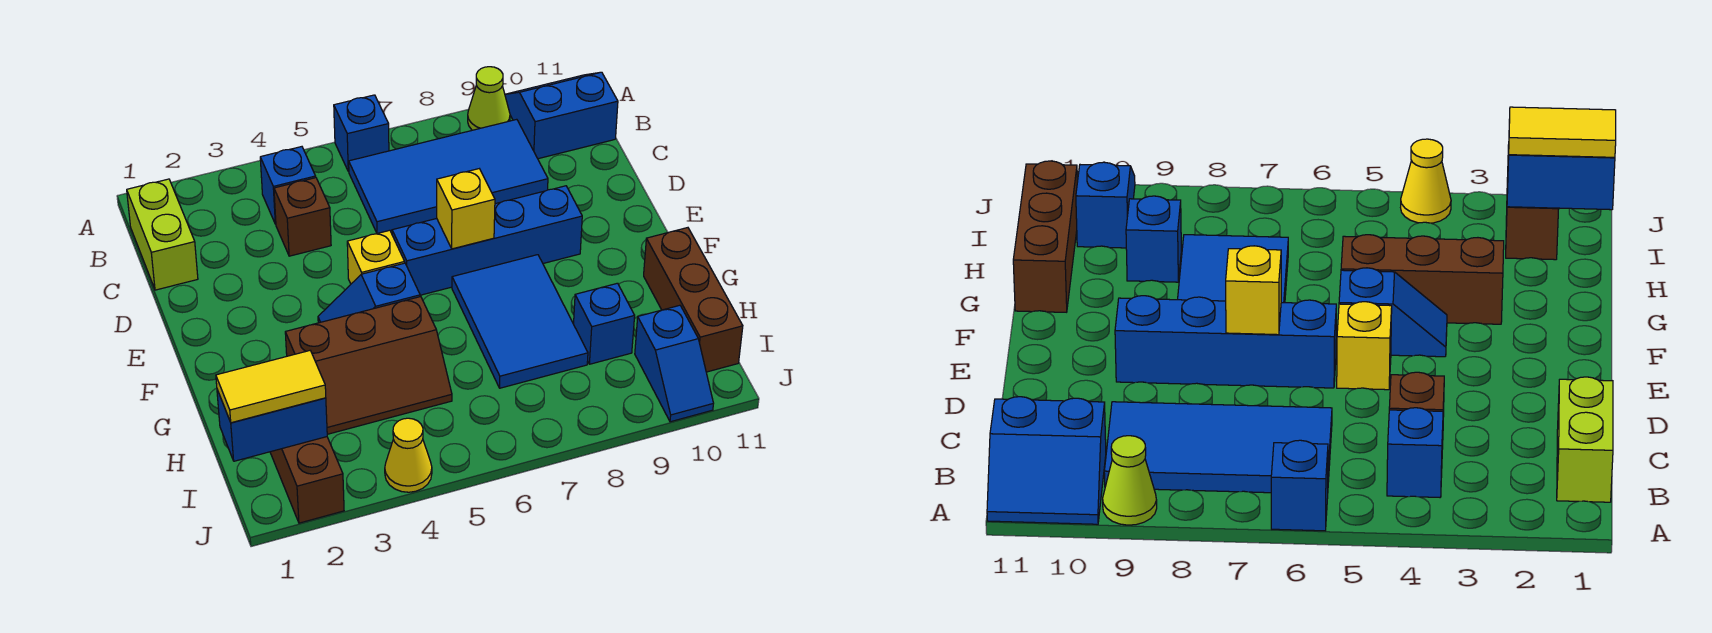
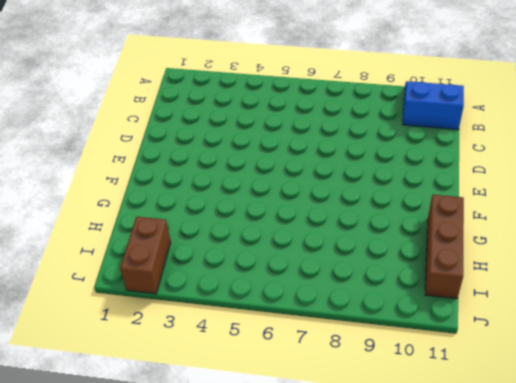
none -> blue 1x1 brick [334,95,389,172]
none -> lime 1x1 cone [468,67,510,130]
none -> lime 1x2 brick [127,179,198,290]

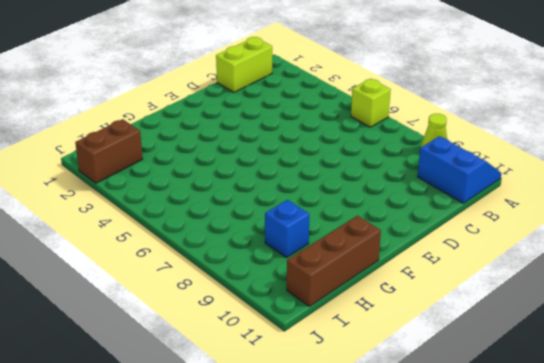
lime 1x1 brick [351,79,391,127] -> blue 1x1 brick [334,95,389,172]
none -> blue 1x1 brick [260,147,316,224]
none -> blue 2x4 tile [349,119,548,233]
none -> brown 1x1 brick [274,178,331,256]

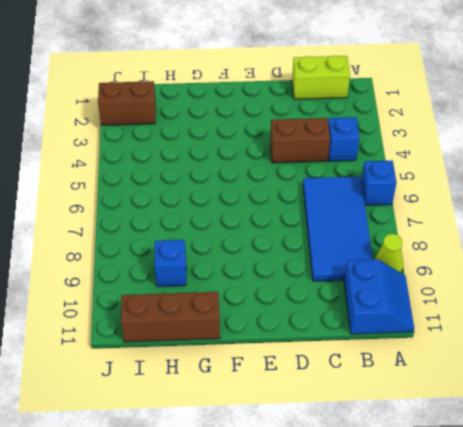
brown 1x2 brick [270,118,330,163] -> brown 1x1 brick [274,178,331,256]
none -> yellow 1x1 brick [347,230,405,284]
none -> blue 1x4 brick [392,186,582,295]
none -> blue 1x2 slope [318,263,420,323]

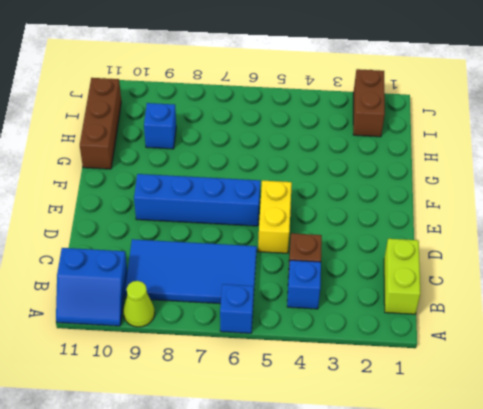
yellow 1x2 brick [258,181,292,253] -> yellow 1x1 brick [347,230,405,284]
none -> blue 1x2 slope [318,263,420,323]
none -> blue 2x3 tile [452,255,588,388]
none -> brown 2x3 slope [285,297,452,434]

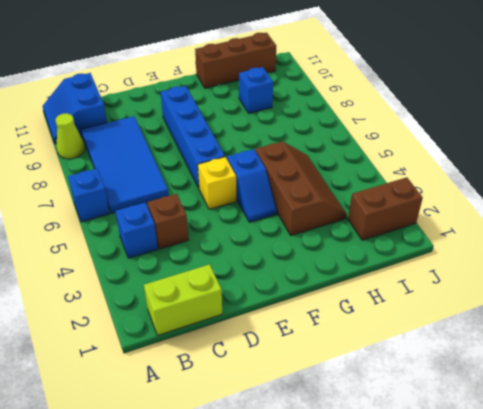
none -> blue 2x3 tile [452,255,588,388]
none -> blue 1x2 slope [635,305,714,422]
none -> yellow 1x1 cone [385,418,432,492]

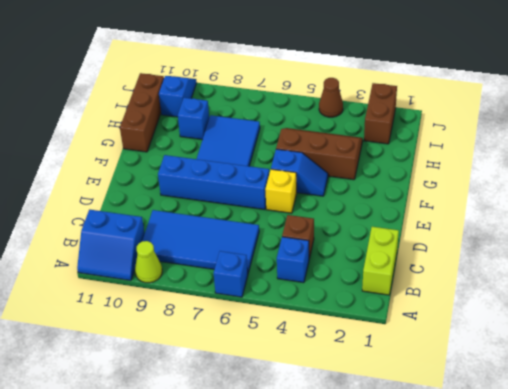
brown 1x1 cone [319,78,343,117] -> yellow 1x1 cone [385,418,432,492]
none -> yellow 1x1 brick [437,169,495,249]
none -> blue 1x2 brick [217,390,327,461]
none -> yellow 1x2 tile [216,351,326,423]

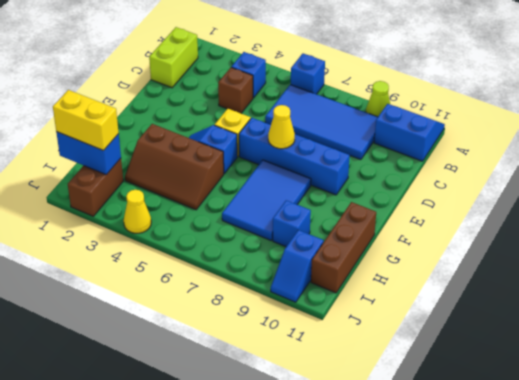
yellow 1x1 cone [268,105,295,149] -> yellow 1x1 brick [437,169,495,249]
yellow 1x2 brick [53,90,119,150] -> yellow 1x2 tile [216,351,326,423]

